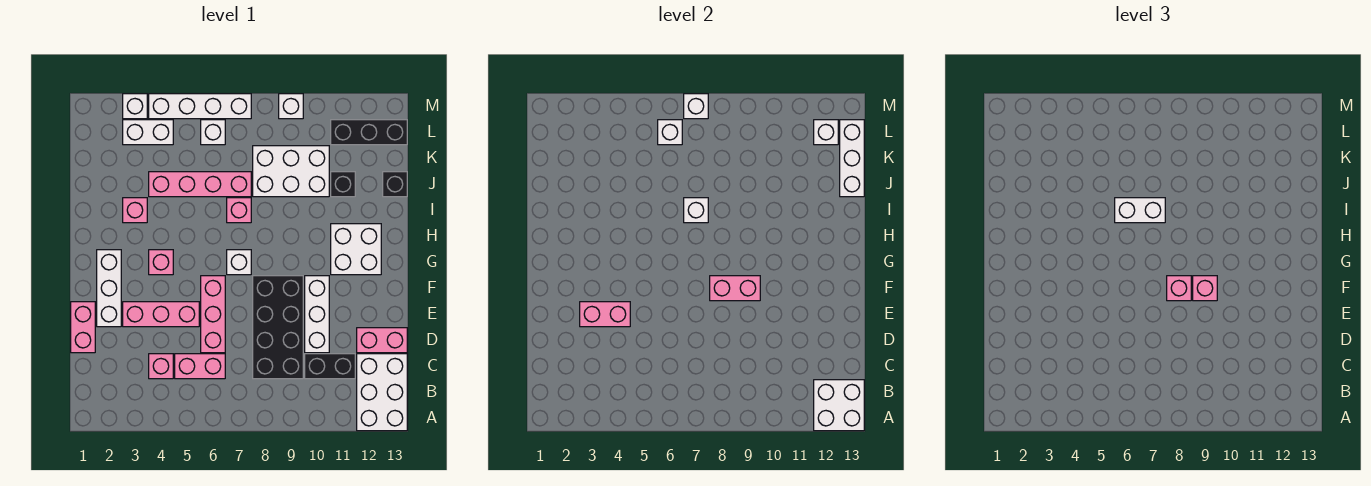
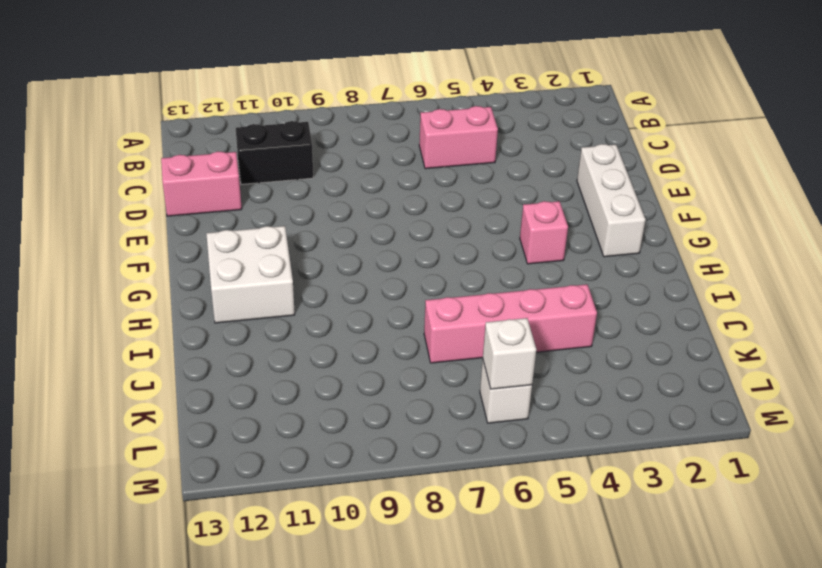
none -> white 2x3 brick [357,354,407,431]
none -> pink 1x1 brick [149,354,173,379]
none -> black 2x4 brick [253,276,303,379]
none -> pink 1x2 brick [71,302,95,353]

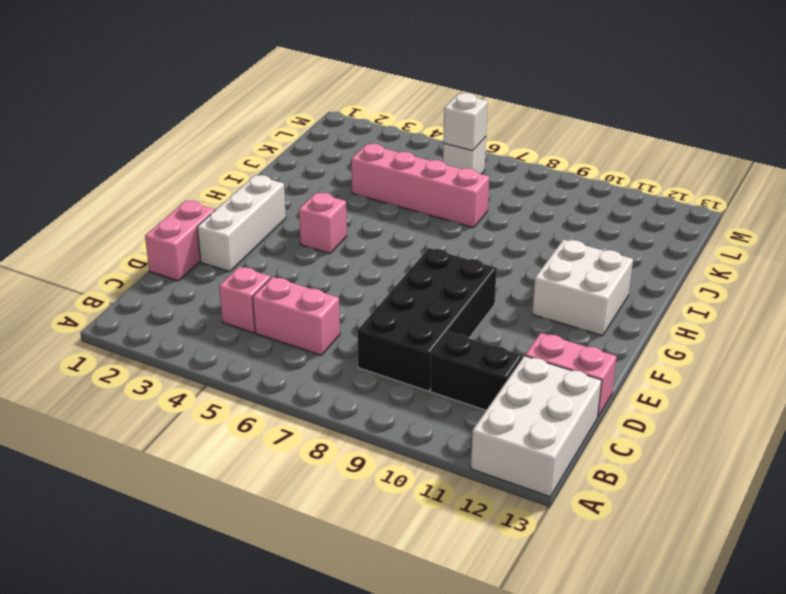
none -> pink 1x3 brick [201,276,225,353]
none -> white 1x3 brick [305,276,329,353]
none -> pink 1x3 brick [123,302,199,327]
none -> white 1x1 brick [227,250,251,275]

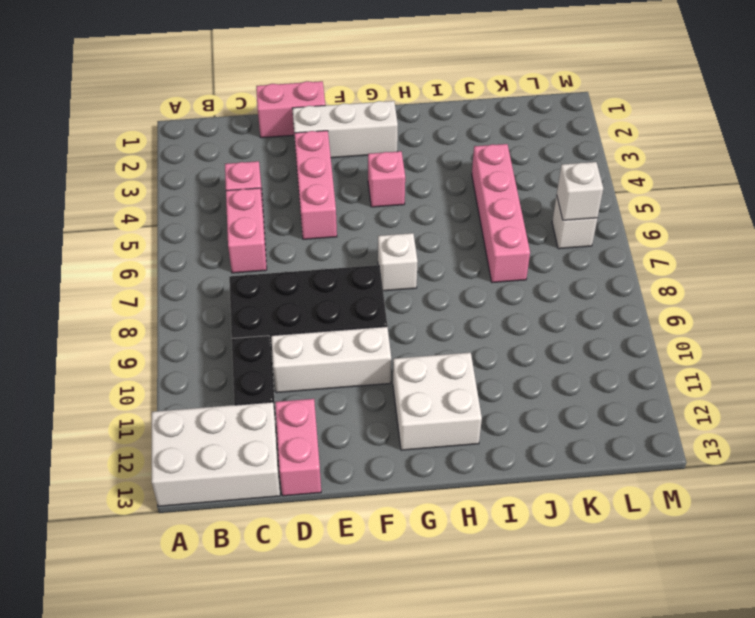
none -> pink 1x3 brick [201,276,225,353]
none -> pink 1x1 brick [123,198,147,223]
none -> pink 1x1 brick [227,198,251,223]
none -> white 2x3 brick [253,146,329,197]

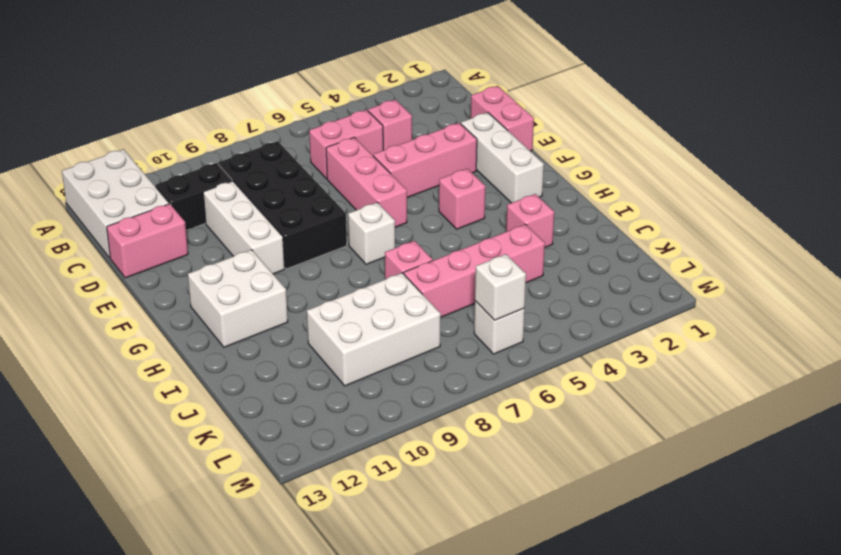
none -> black 1x1 brick [331,172,355,197]
none -> black 1x1 brick [383,172,407,197]
none -> white 1x2 brick [123,120,173,145]
none -> black 1x3 brick [331,120,407,145]

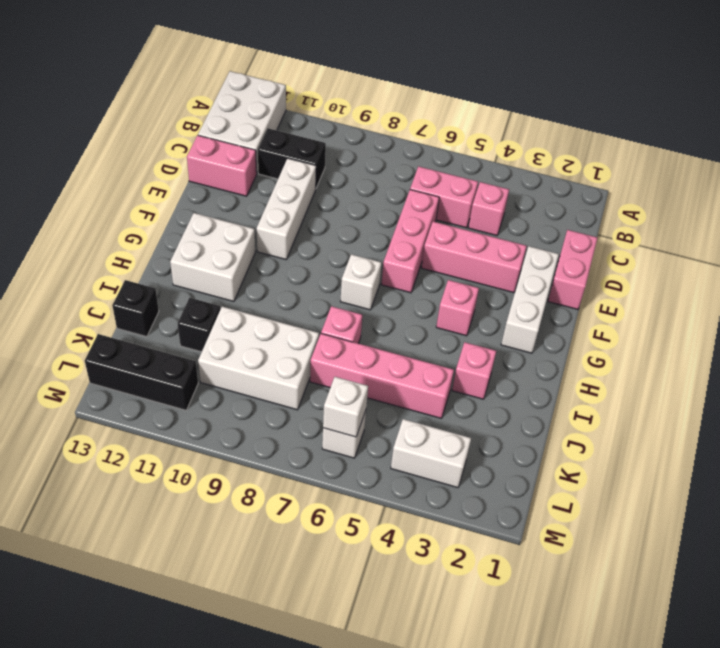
none -> black 2x4 brick [253,276,303,379]
none -> white 1x1 brick [123,94,147,119]
none -> white 1x4 brick [149,94,251,119]
none -> white 1x1 brick [279,94,303,119]

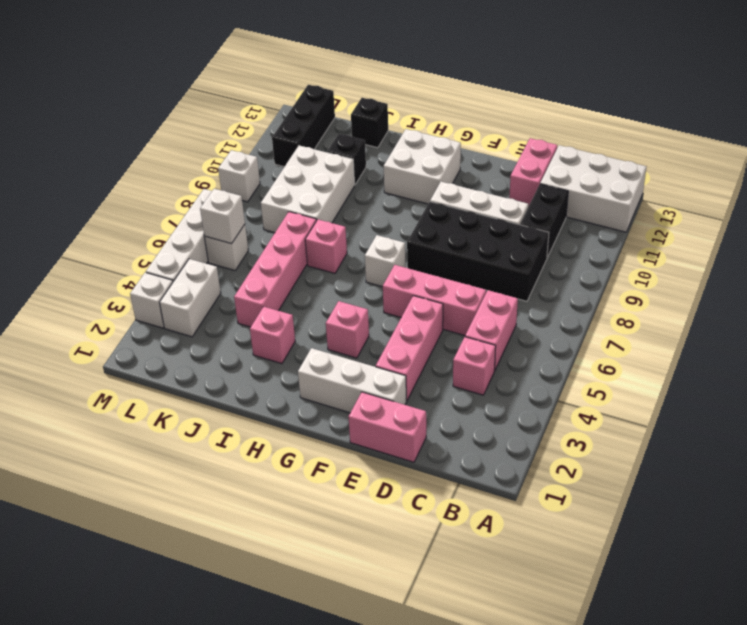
none -> white 2x2 brick [814,380,864,431]
none -> pink 1x2 brick [580,302,630,327]
none -> pink 1x2 brick [710,276,760,301]
none -> white 1x1 brick [684,198,708,223]

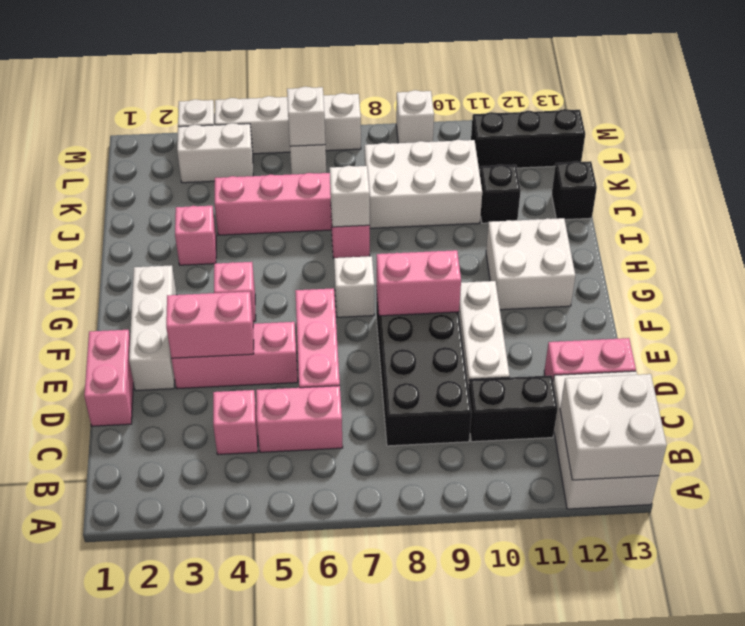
none -> white 1x3 brick [840,120,864,197]
none -> white 1x1 brick [814,120,838,145]
none -> white 1x1 brick [684,94,708,119]
none -> pink 1x1 brick [1167,276,1191,301]

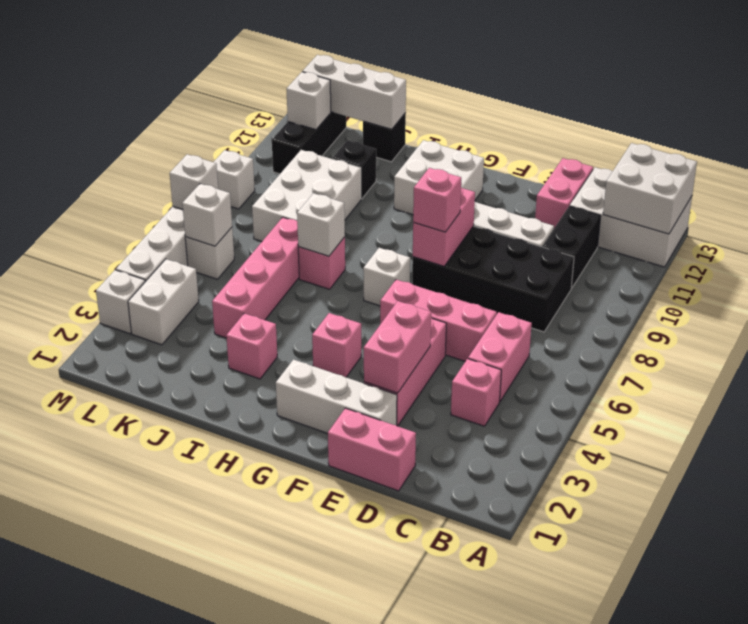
none -> pink 1x1 brick [1193,276,1217,301]
none -> white 1x2 brick [1115,198,1165,223]

